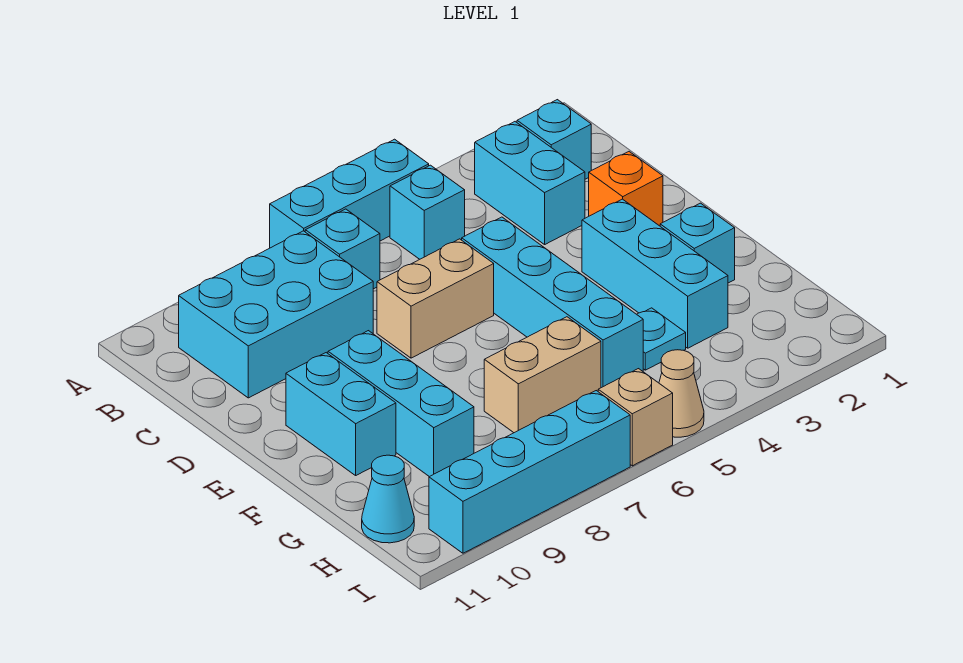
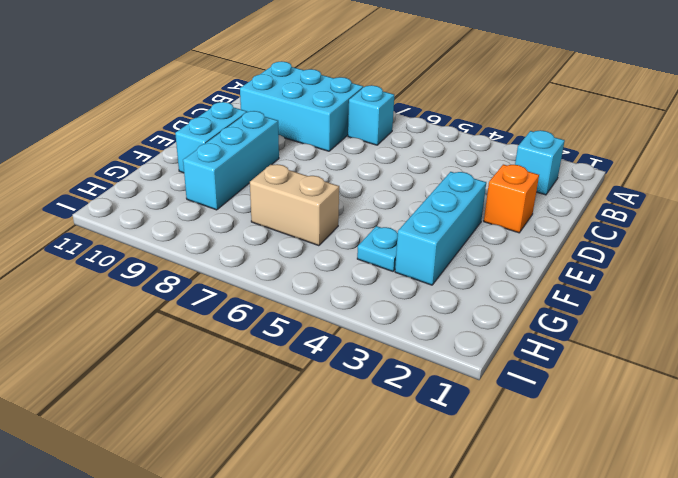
none -> cyan 1x3 brick [270,139,429,248]
none -> cyan 1x2 brick [475,122,585,244]
none -> cyan 1x1 brick [390,165,465,259]

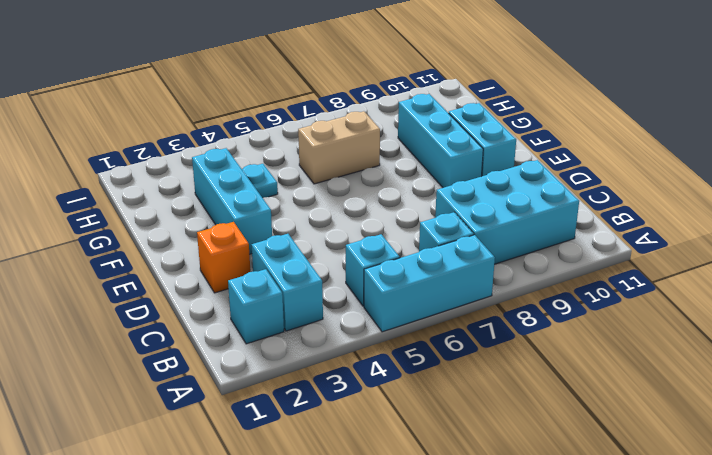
none -> cyan 1x4 brick [462,217,643,388]
none -> tan 1x2 brick [377,239,494,358]
none -> cyan 1x1 brick [660,203,735,283]

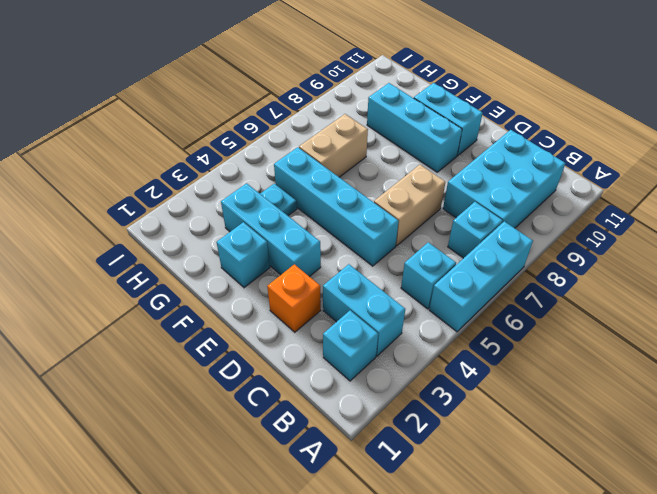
none -> cyan 1x1 cone [362,455,414,543]
none -> tan 1x1 cone [659,350,704,437]
none -> tan 1x1 brick [598,369,673,466]

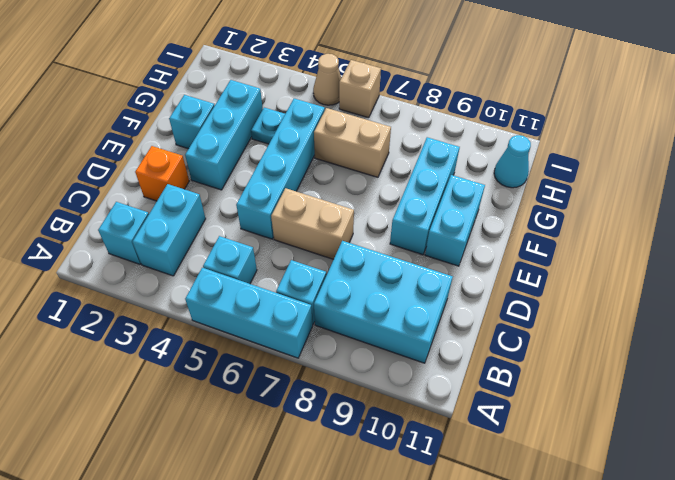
none -> cyan 1x4 brick [429,391,630,553]

